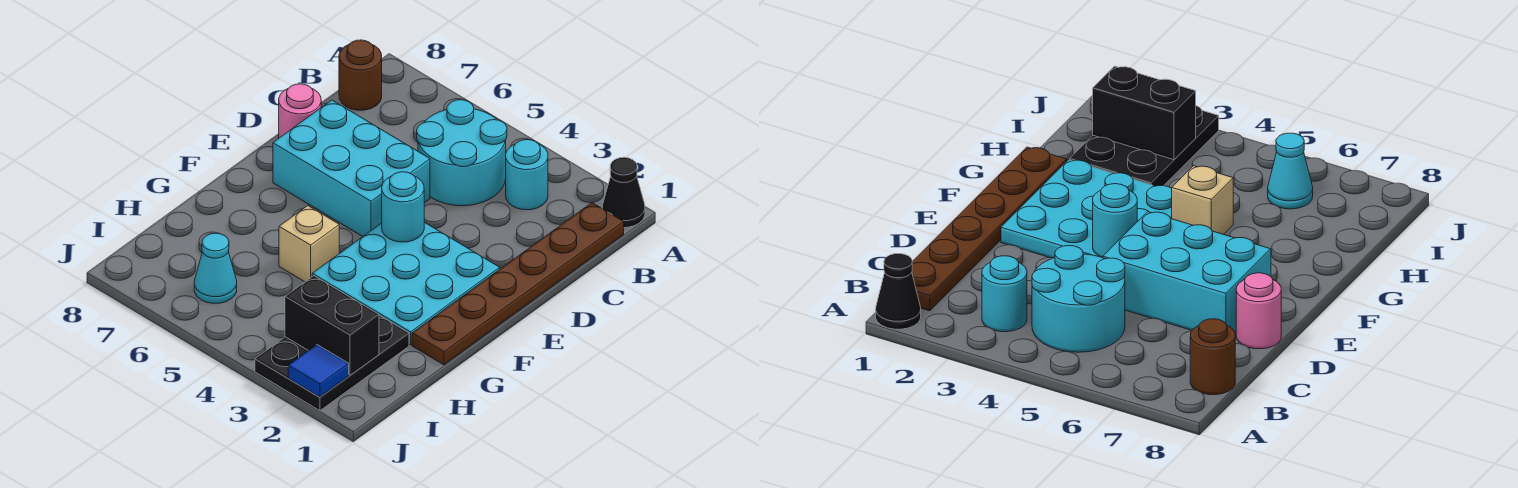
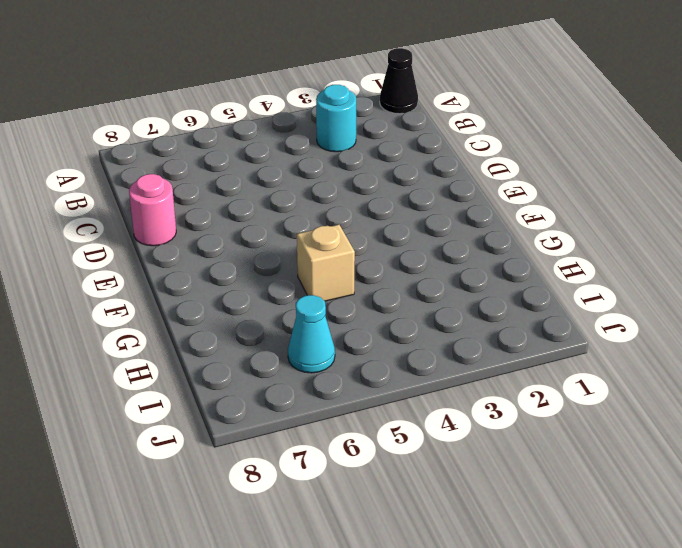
none -> brown 1x6 plate [412,203,624,365]
none -> cyan 2x2 round brick [417,100,507,206]
none -> brown 1x1 round brick [339,40,382,110]

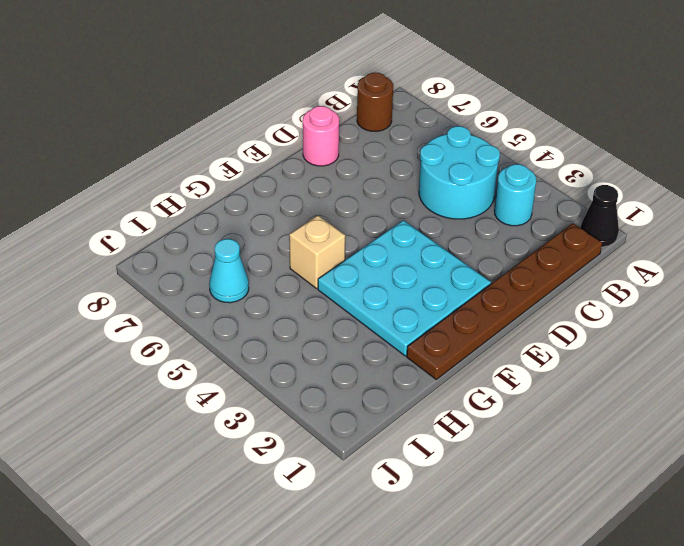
none -> cyan 2x3 brick [273,100,430,236]
none -> black 2x3 plate [255,315,409,411]
none -> cyan 1x1 round brick [382,172,424,242]

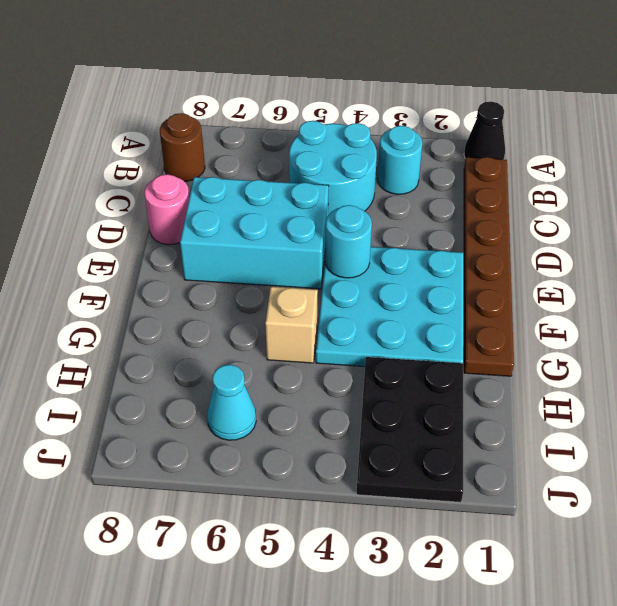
none -> black 1x2 brick [285,276,379,375]
none -> blue 1x1 tile [288,345,349,397]

